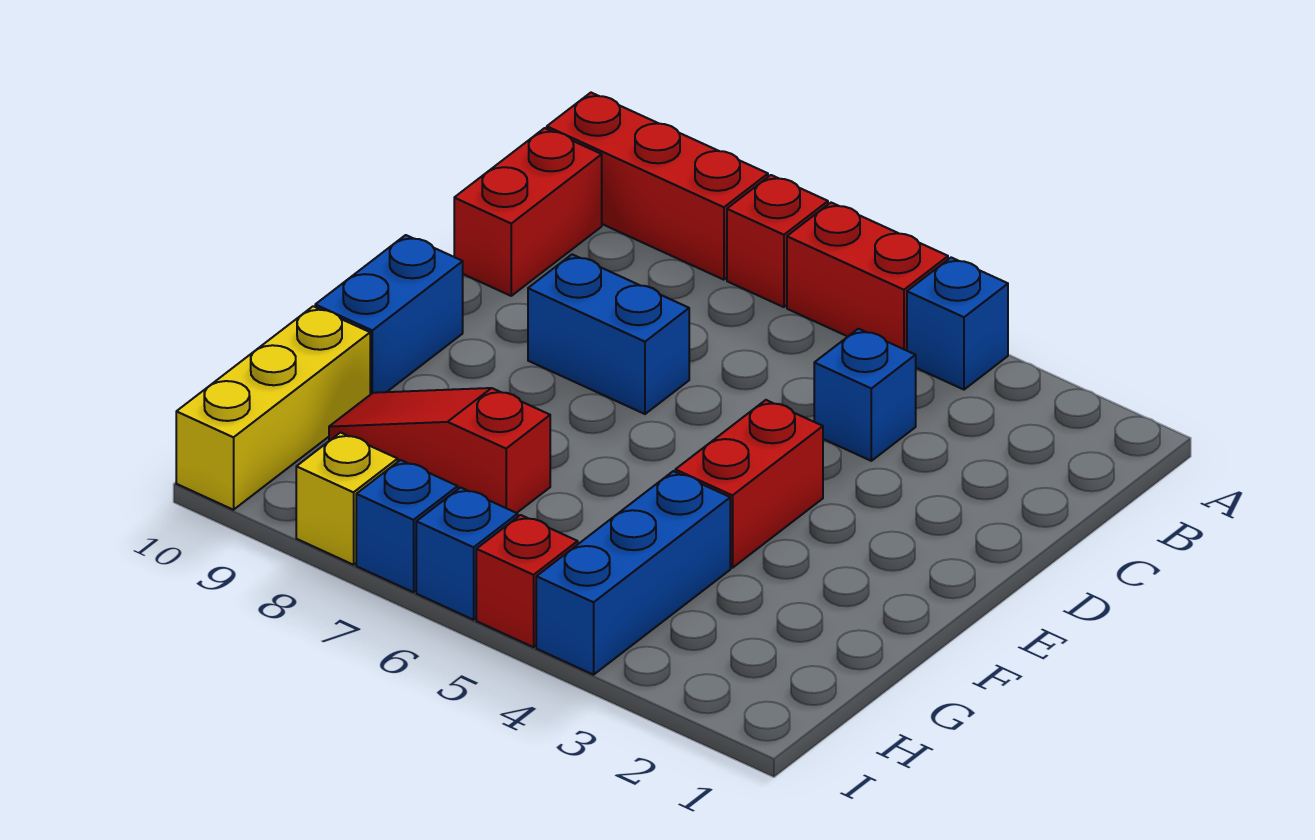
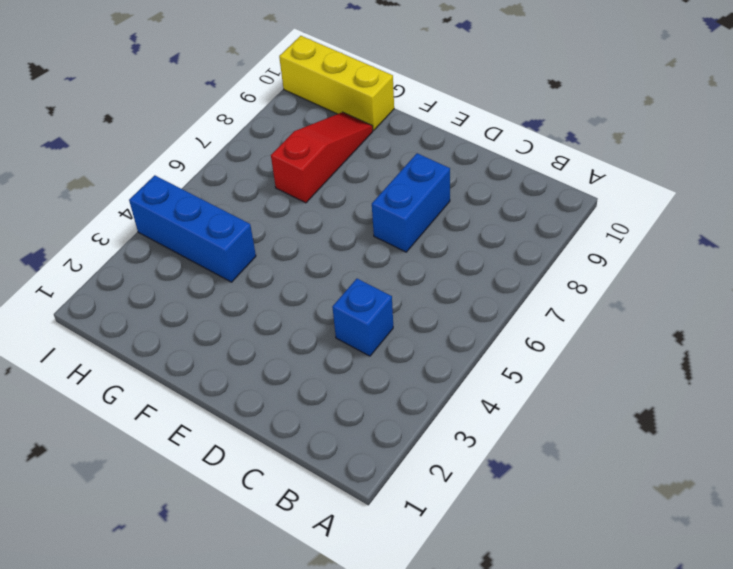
none -> blue 1x1 brick [907,258,1008,390]
none -> red 1x2 brick [787,203,948,351]
none -> red 1x1 brick [727,175,828,307]

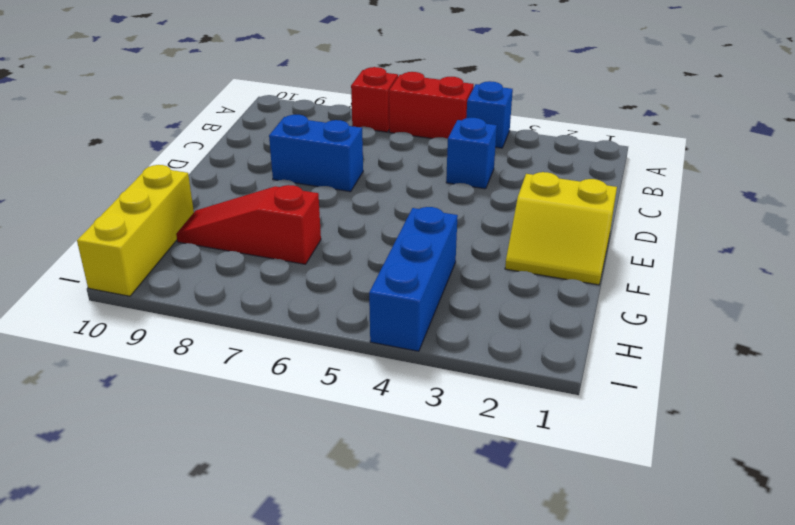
yellow 2x2 slope [505,172,617,285] -> none
none -> red 1x3 brick [547,93,768,280]
none -> red 1x2 brick [454,128,602,296]
none -> red 1x2 brick [675,400,823,568]

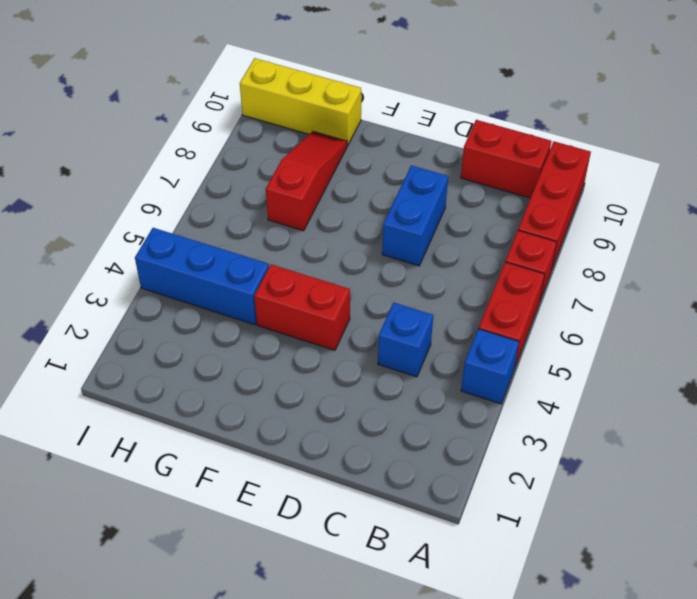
none -> blue 1x2 brick [315,235,463,395]
none -> red 1x1 brick [476,515,578,647]
none -> blue 1x1 brick [416,488,518,620]

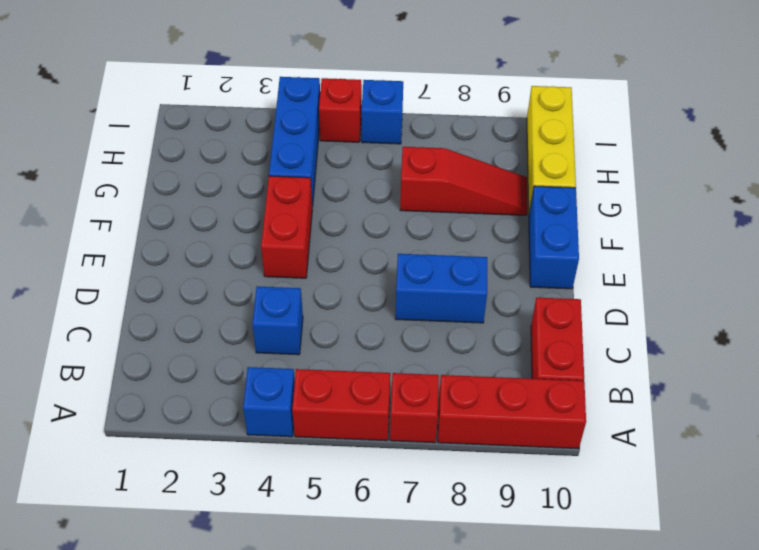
none -> blue 1x1 brick [356,460,458,592]
none -> yellow 1x1 brick [296,433,398,565]

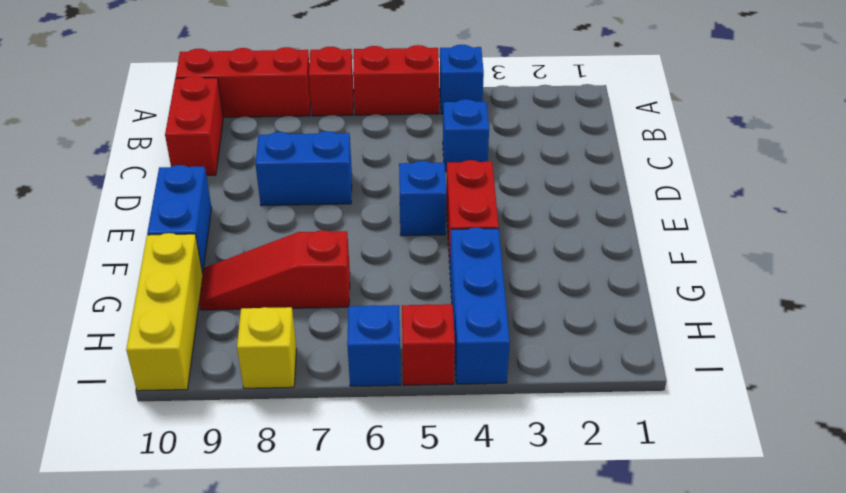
blue 1x1 brick [399,161,446,236] -> blue 1x1 brick moved to [356,460,458,592]

